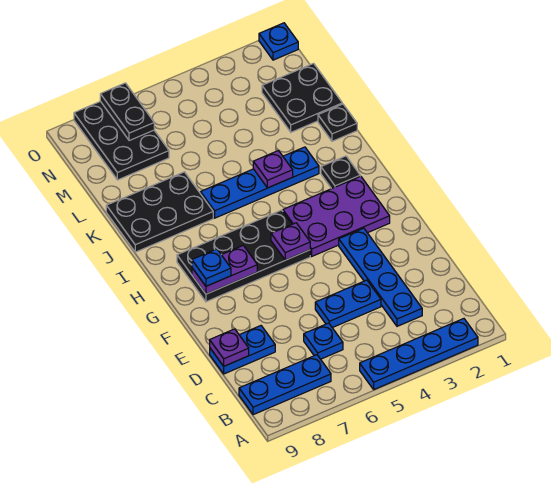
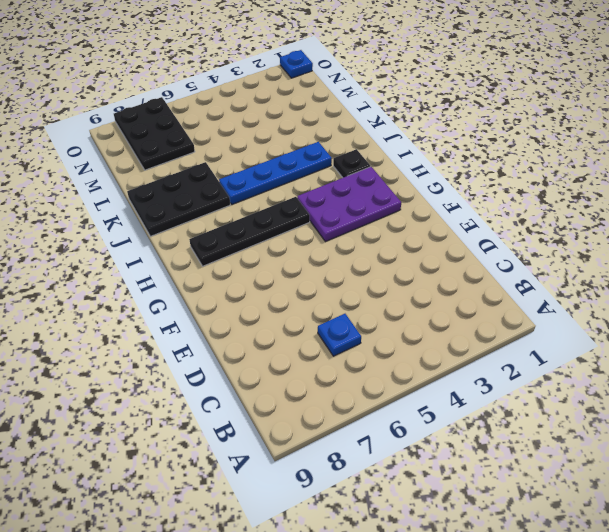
black 1x4 plate [189,197,310,266] -> black 2x4 plate [177,210,310,302]
none -> blue 1x4 plate [360,319,478,389]
none -> blue 1x3 plate [239,355,331,415]
none -> blue 1x4 plate [339,228,422,326]

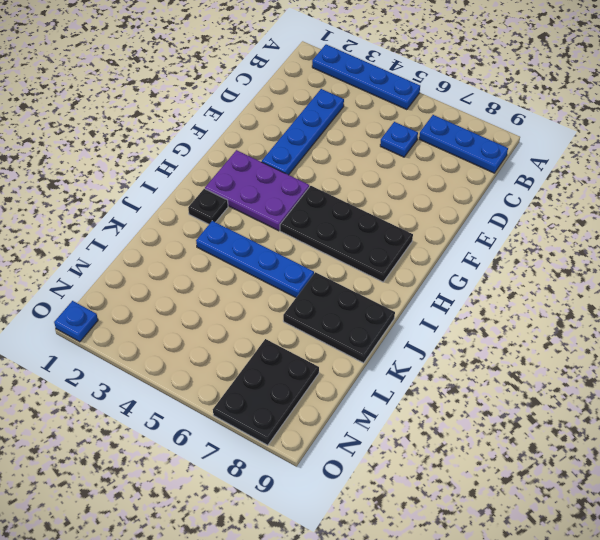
none -> blue 1x2 plate [315,280,381,328]
none -> blue 1x2 plate [210,326,275,374]
none -> black 1x1 plate [318,104,357,141]

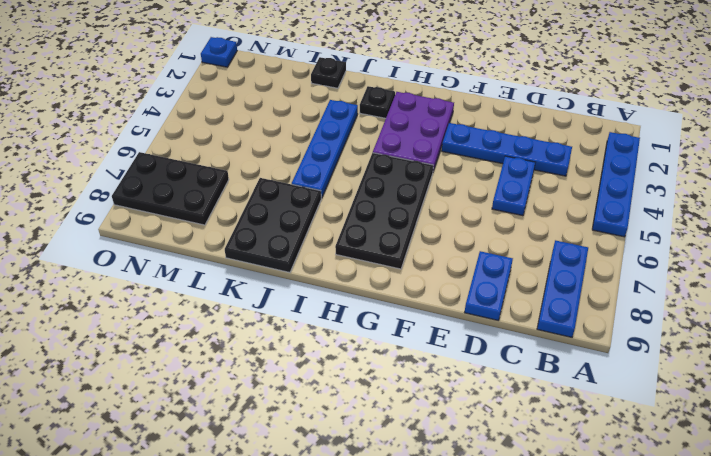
none -> blue 1x1 plate [304,323,343,359]
none -> black 2x2 plate [262,64,342,132]
none -> purple 1x1 plate [210,329,249,366]

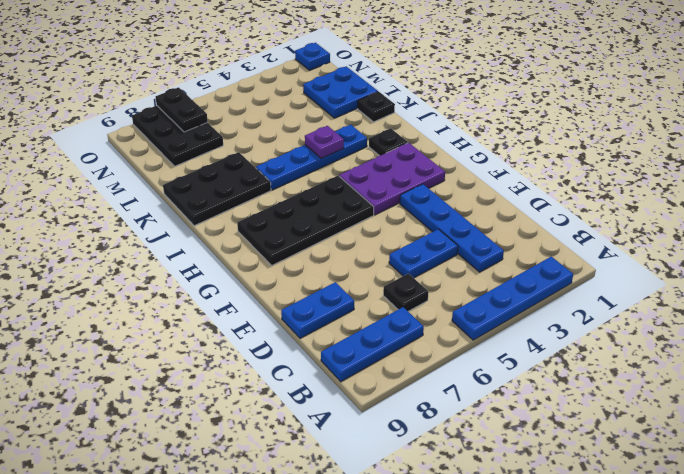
black 1x1 plate [383,273,429,311] -> blue 1x1 plate [304,323,343,359]
blue 2x2 plate [303,66,378,118] -> black 2x2 plate [262,64,342,132]
none -> purple 1x1 plate [210,329,249,366]
none -> purple 1x1 plate [271,223,310,260]
none -> purple 1x2 plate [192,245,257,294]

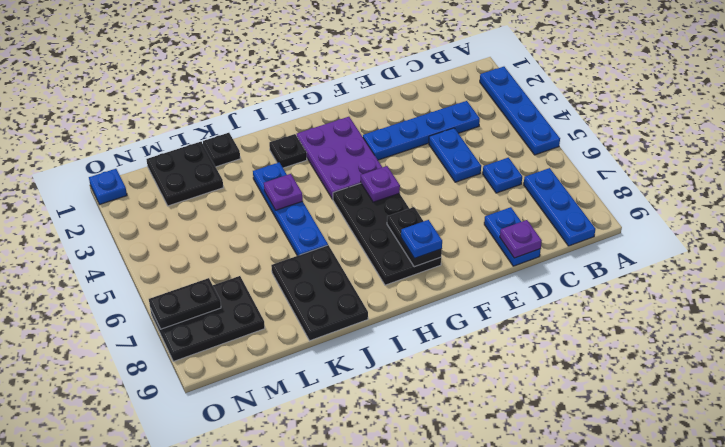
black 1x2 plate [387,207,442,267] -> purple 1x2 plate [192,245,257,294]

